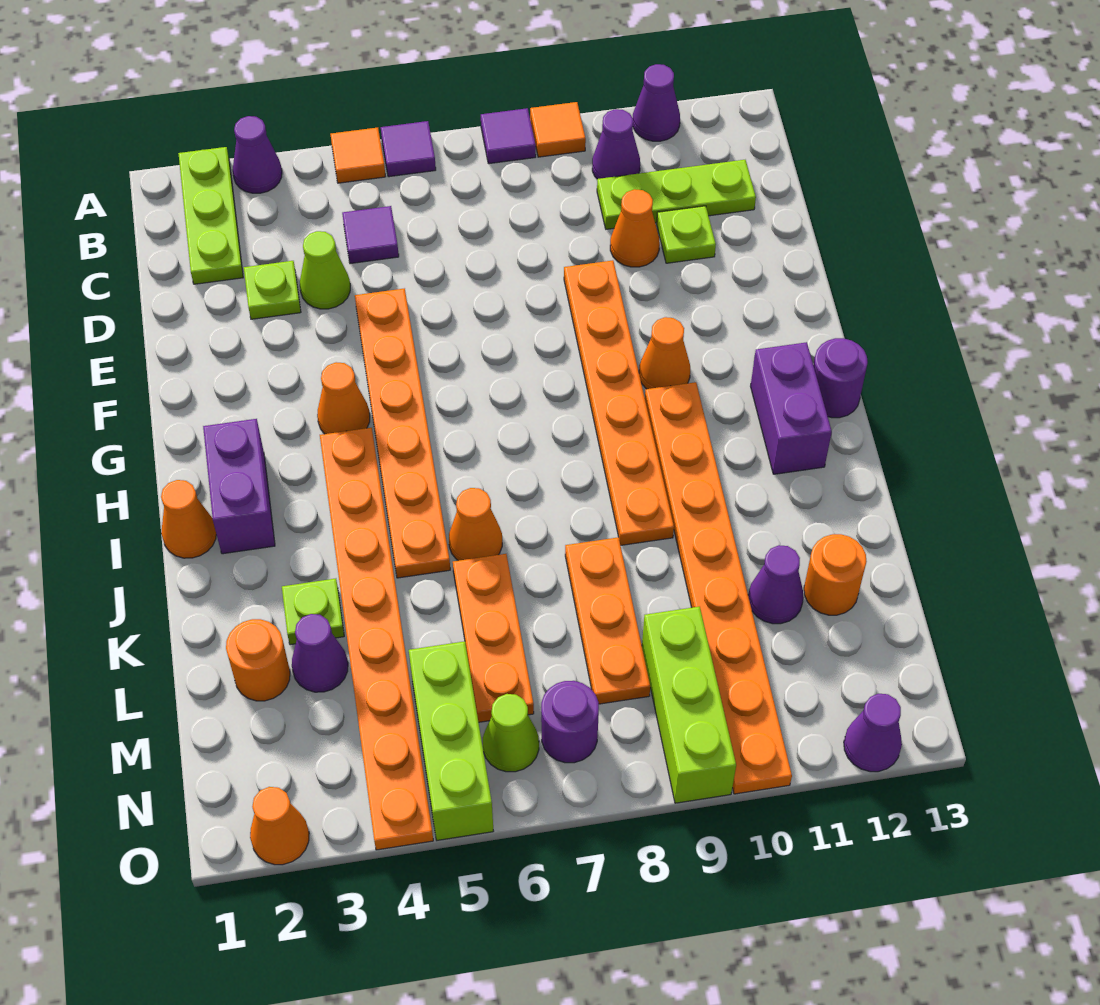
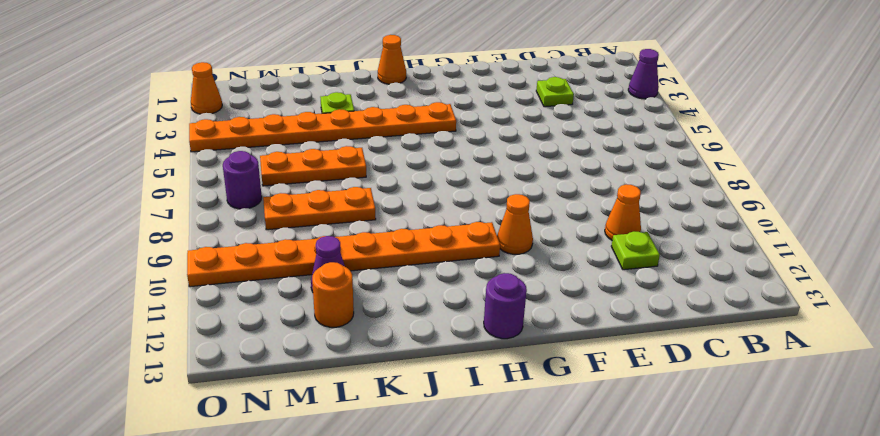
none -> lime 1x3 plate [178,147,243,284]
none -> orange 1x1 tile [330,128,386,183]
none -> purple 1x1 tile [381,121,436,177]
none -> purple 1x1 tile [481,108,536,164]

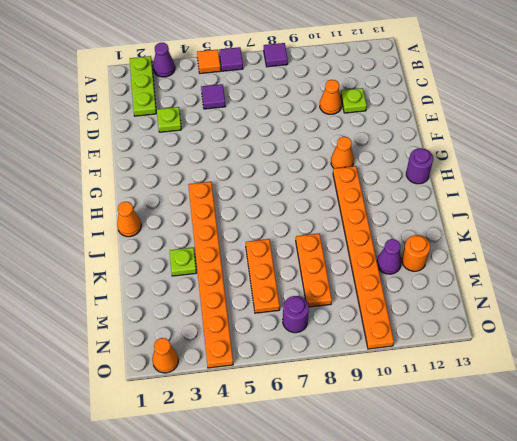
none -> orange 1x1 tile [530,102,586,157]
none -> purple 1x1 cone [633,64,680,141]
none -> purple 1x1 cone [592,109,640,179]
none -> lime 1x3 plate [597,160,756,229]

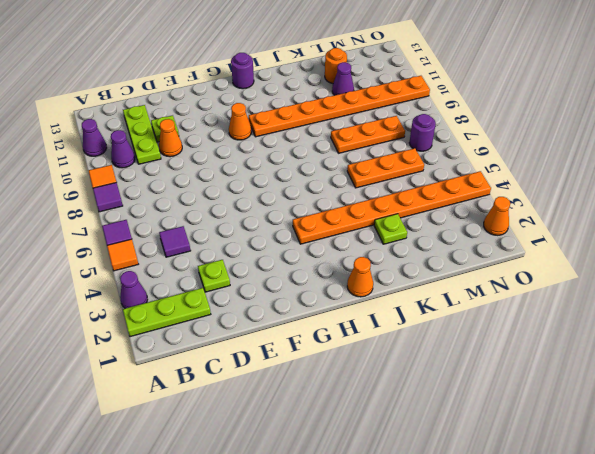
none -> lime 1x1 cone [300,231,350,309]
none -> orange 1x6 plate [355,288,450,578]
none -> orange 1x6 plate [564,260,674,545]
none -> orange 1x1 cone [317,362,370,434]

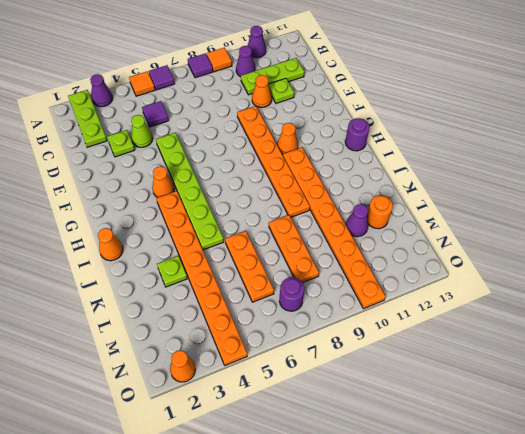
lime 1x6 plate [156,133,224,250] -> orange 1x6 plate [355,288,450,578]
none -> purple 1x2 brick [203,419,275,554]
none -> purple 1x2 brick [751,342,832,474]
none -> orange 1x1 cone [449,488,502,561]
none -> orange 1x1 round brick [226,619,290,701]

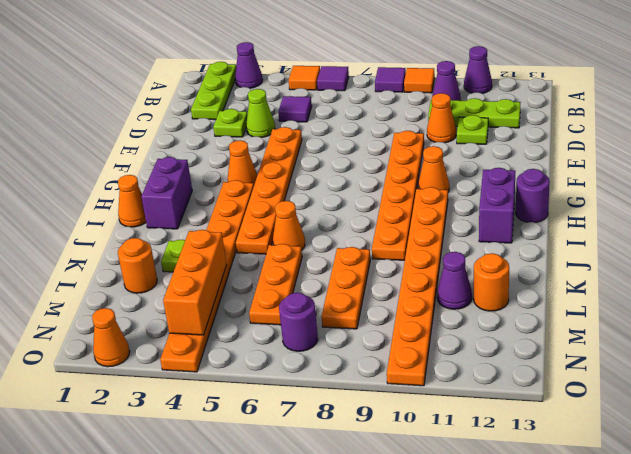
orange 1x3 brick [163,230,226,335] -> none
none -> purple 1x1 cone [292,614,348,692]
none -> lime 1x3 brick [409,641,493,840]
none -> lime 1x3 brick [642,606,736,803]
none -> lime 1x1 cone [483,694,539,772]

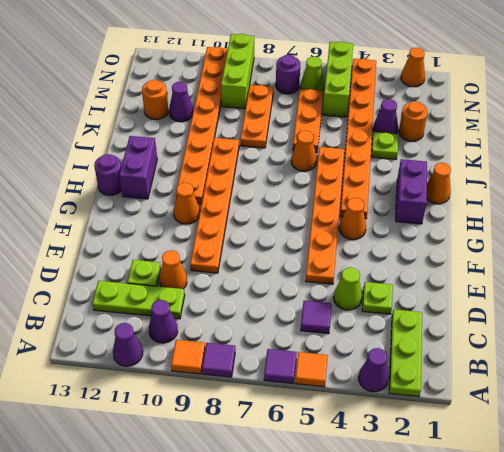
none -> purple 1x1 cone [844,694,902,772]

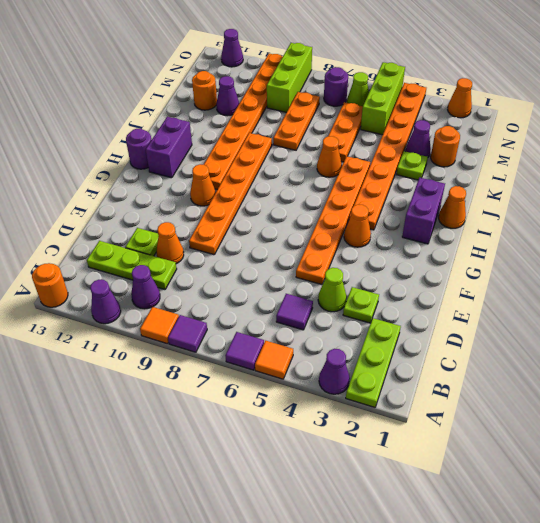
orange 1x1 round brick [32,263,68,307] -> none

